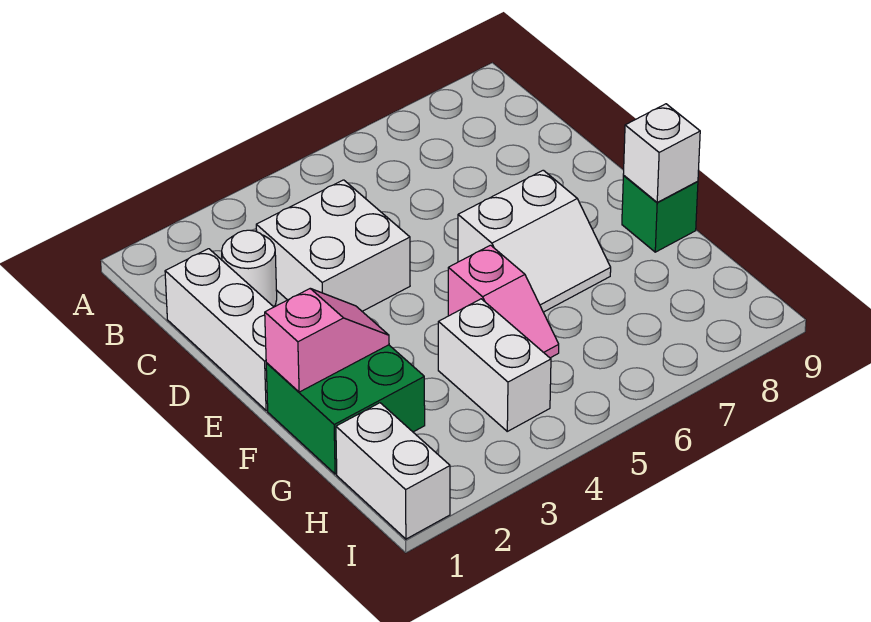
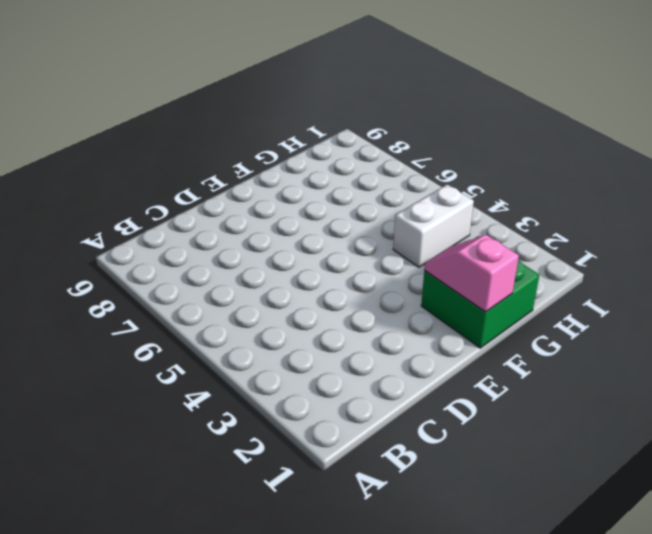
none -> white 1x3 brick [165,249,273,411]
none -> white 1x1 round brick [222,230,277,307]

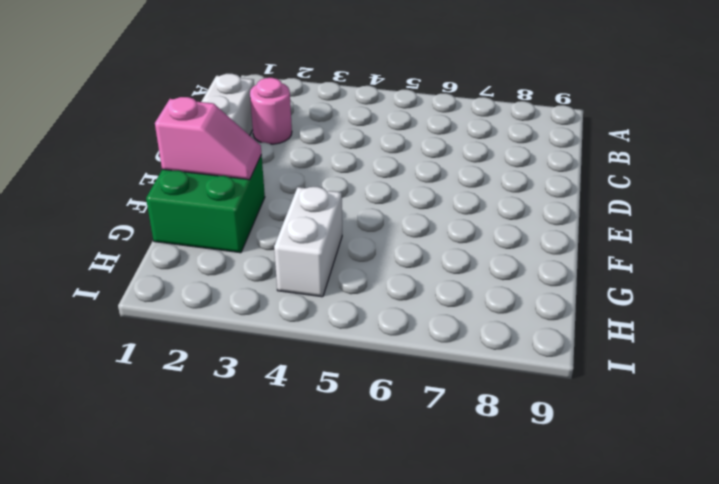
pink 1x1 round brick [250,78,292,144] -> white 1x1 round brick [222,230,277,307]
none -> white 2x2 brick [256,180,410,311]
none -> white 2x2 slope [458,170,611,312]

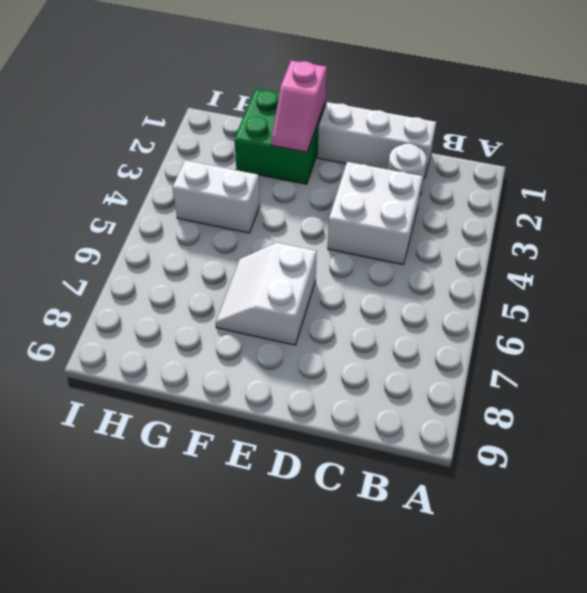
none -> pink 1x2 slope [448,245,559,358]
none -> green 1x1 brick [622,176,698,252]

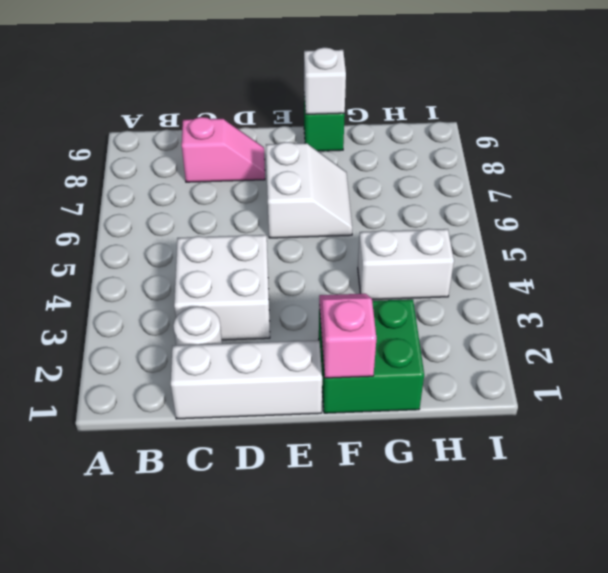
pink 1x2 slope [182,117,265,182] -> pink 1x2 slope moved to [448,245,559,358]
none -> white 1x2 brick [336,403,450,539]

